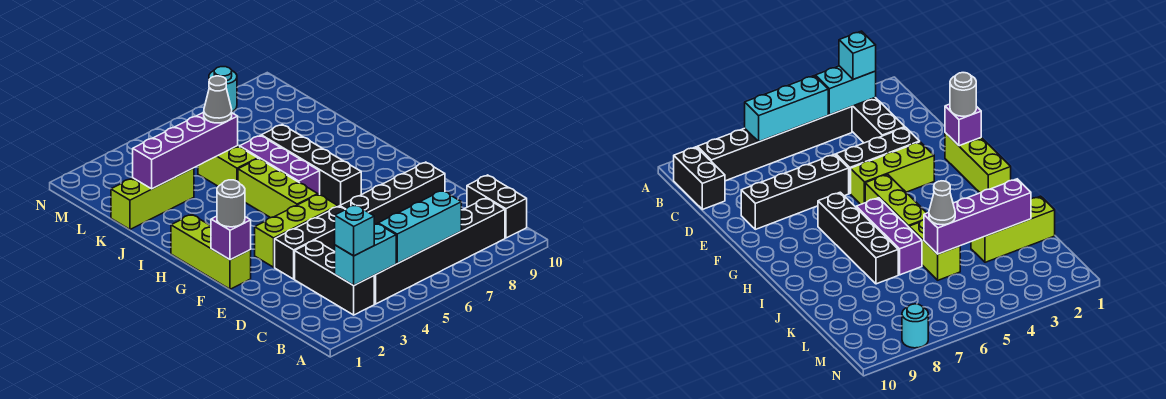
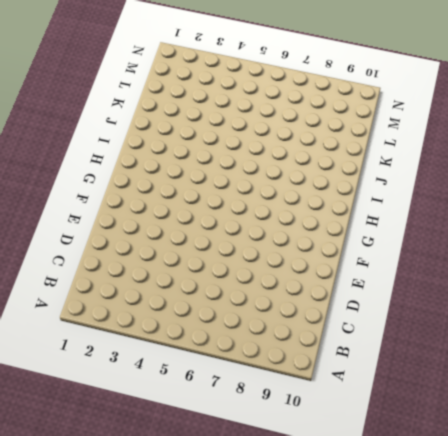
none -> black 1x3 brick [295,240,374,315]
none -> black 1x6 brick [374,198,505,304]
none -> black 1x2 brick [467,175,527,238]

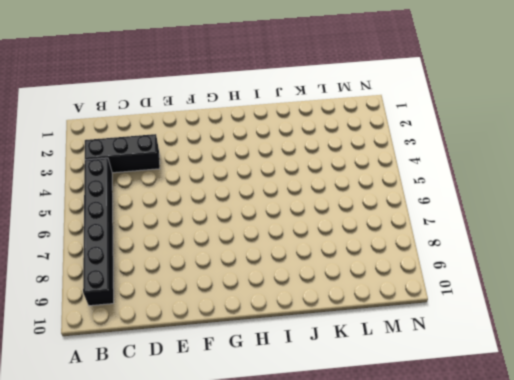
none -> black 1x2 brick [467,175,527,238]
none -> black 1x3 brick [275,206,345,279]
none -> black 1x4 brick [340,162,445,224]

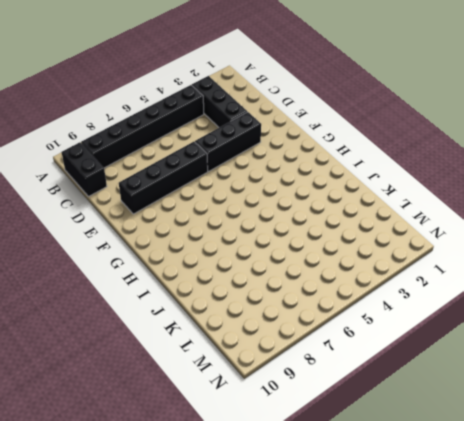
none -> lime 1x3 brick [171,214,251,289]
none -> lime 1x3 brick [255,194,338,267]
none -> lime 1x3 brick [238,158,318,218]

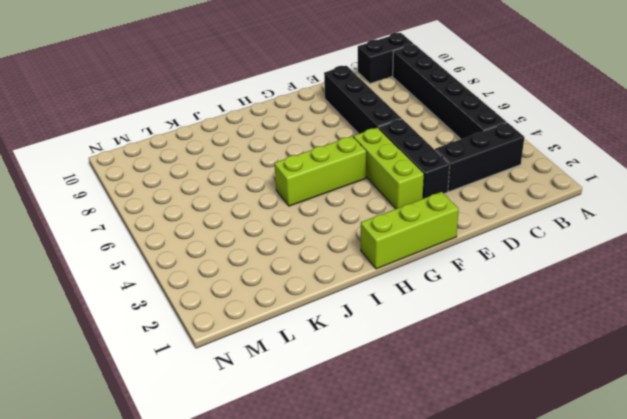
none -> black 1x4 brick [261,125,362,207]
none -> purple 1x3 brick [240,136,320,195]
none -> lime 1x2 brick [198,146,258,186]

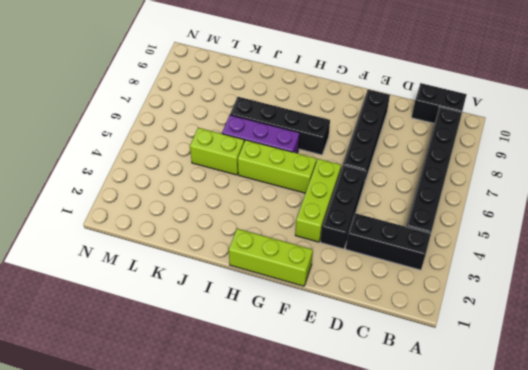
none -> lime 1x3 brick [111,168,194,229]
none -> cyan 1x1 round brick [209,67,237,112]
none -> cyan 1x2 brick [335,224,396,285]

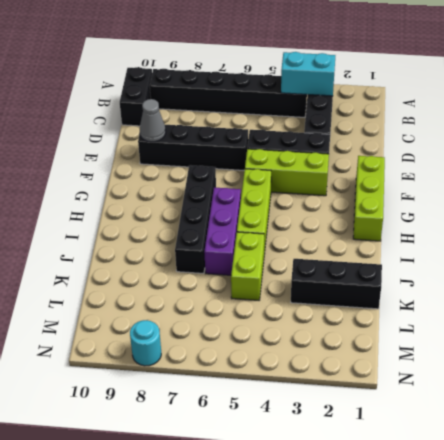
grey 1x1 cone [140,99,166,142] -> grey 1x1 cone moved to [204,76,232,123]
black 1x3 brick [291,259,382,309] -> lime 1x3 brick [111,168,194,229]
none -> cyan 1x3 brick [378,190,461,263]
none -> purple 1x1 brick [211,216,251,260]
none -> purple 1x4 brick [133,112,238,189]

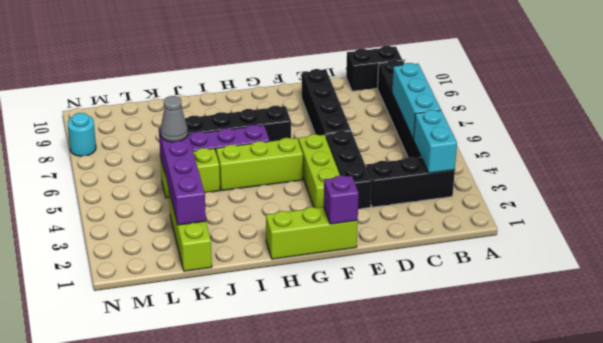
none -> cyan 1x1 brick [335,205,374,256]
none -> grey 1x1 round brick [217,180,245,227]

